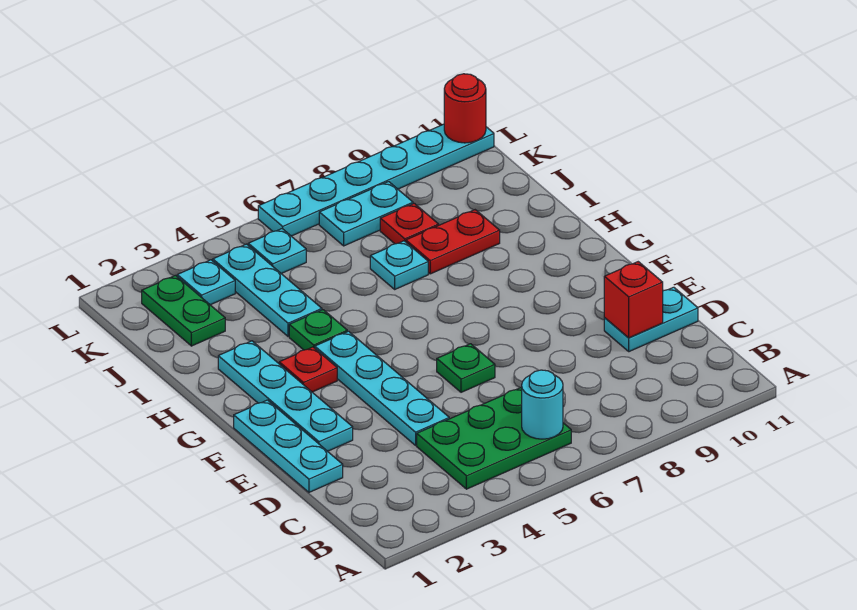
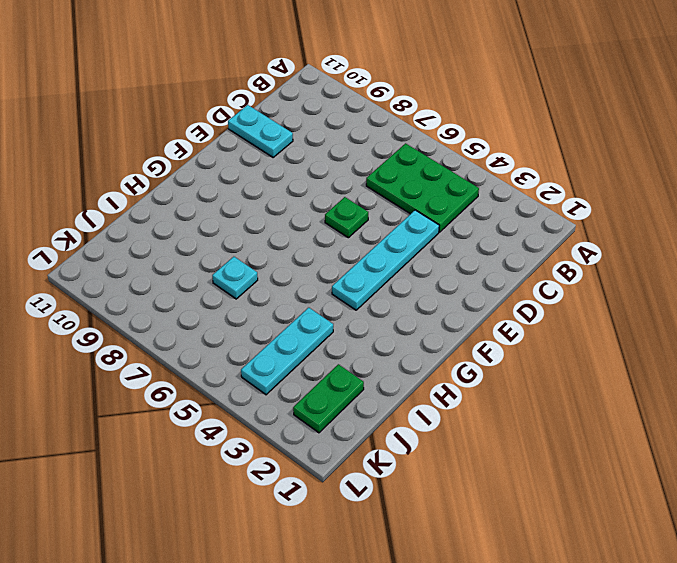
none -> cyan 1x3 plate [234,400,343,492]
none -> cyan 1x4 plate [218,341,353,451]
none -> red 1x1 plate [279,347,337,392]

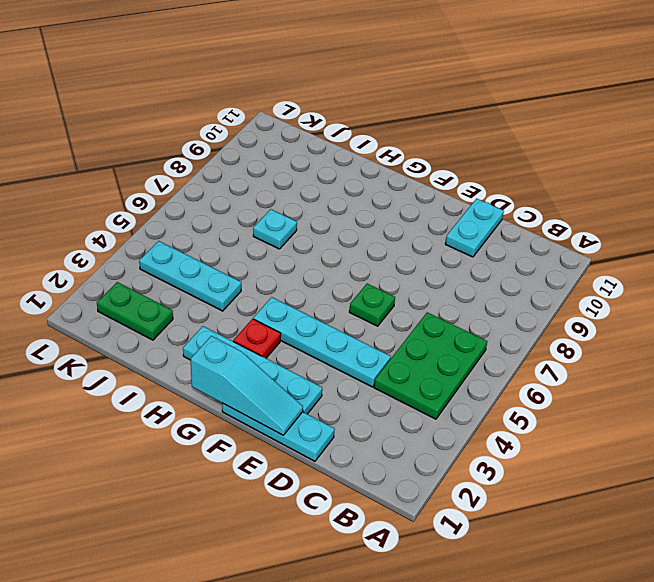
cyan 1x3 slope [191,336,303,435] -> none
none -> green 1x1 plate [289,310,347,350]
none -> red 1x2 plate [406,210,500,274]
none -> red 1x1 plate [380,203,439,244]

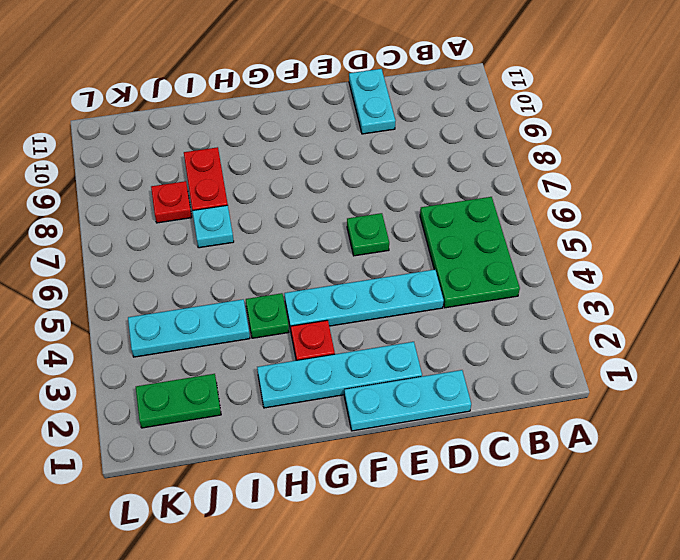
none -> cyan 1x1 plate [177,260,235,305]
none -> cyan 1x1 plate [248,229,306,274]
none -> cyan 1x2 plate [319,182,413,246]

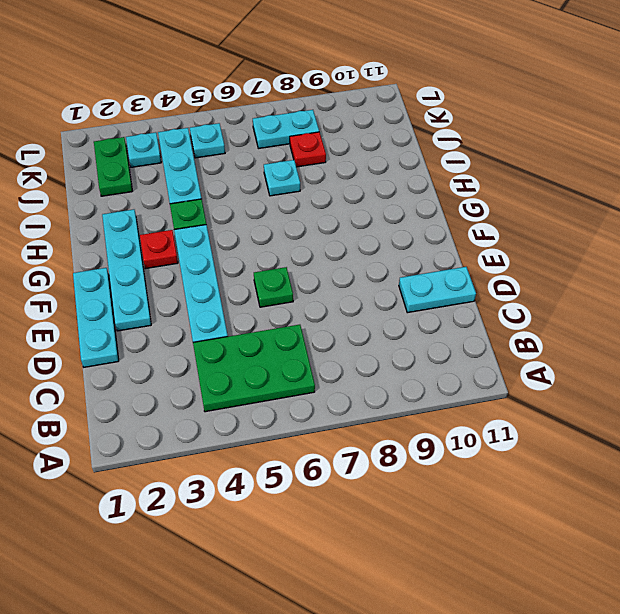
none -> red 1x2 plate [406,210,500,274]
none -> cyan 1x6 plate [258,124,494,236]
none -> cyan 1x1 round brick [522,370,563,439]

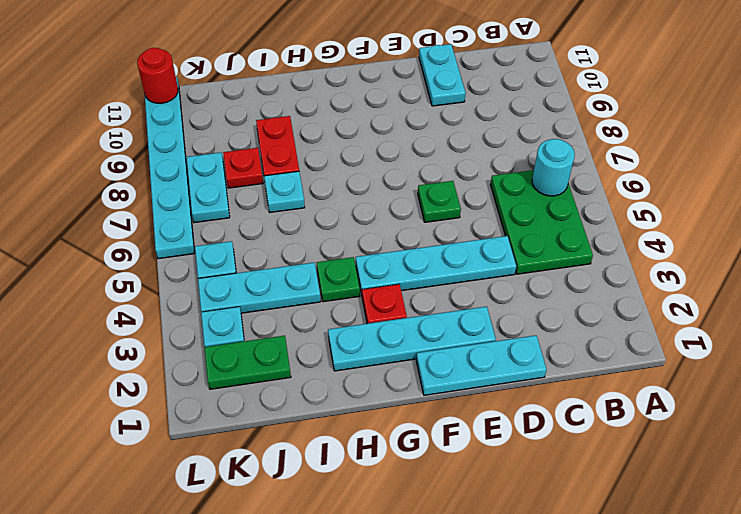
none -> red 1x1 brick [604,262,663,338]

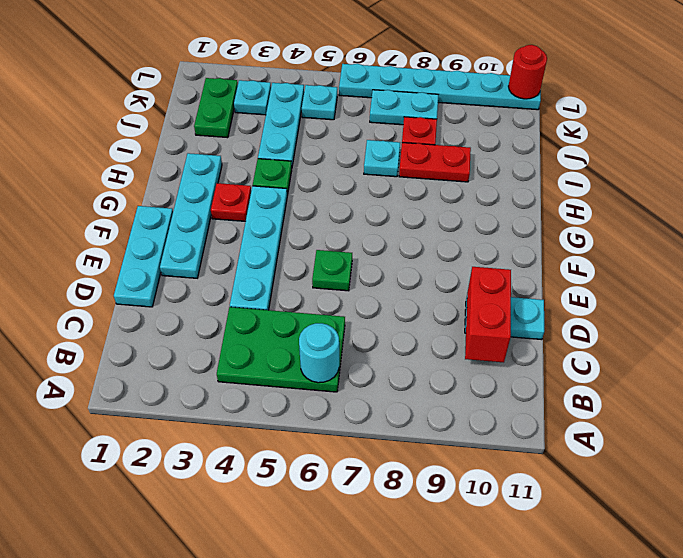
red 1x2 brick [465,267,511,362] -> red 1x1 brick [604,262,663,338]

